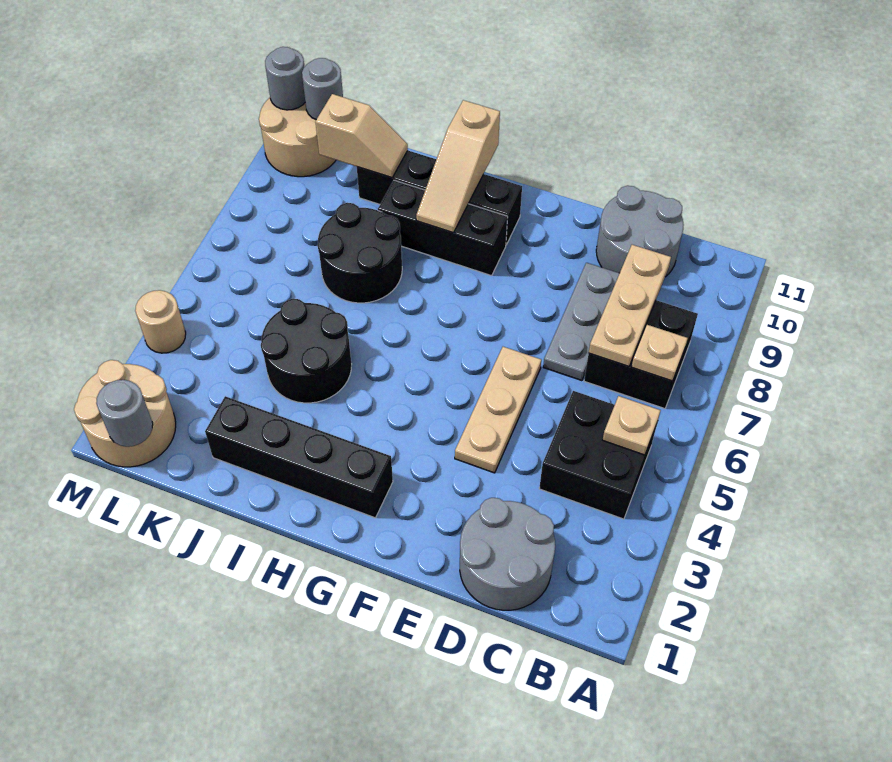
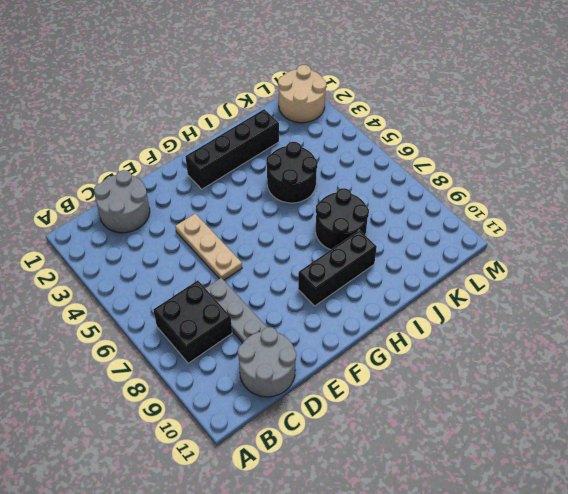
none -> black 2x2 brick [539,391,657,519]
none -> black 1x4 brick [357,151,522,245]
none -> tan 2x2 round brick [259,98,336,177]

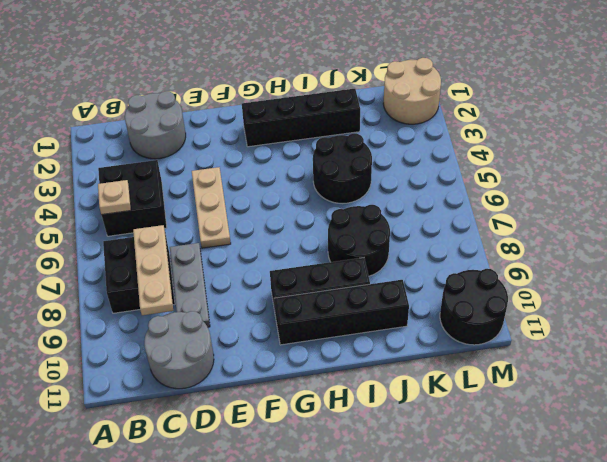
black 2x2 round brick [440,269,508,345] -> tan 2x2 round brick [259,98,336,177]
none -> tan 1x1 round brick [135,290,186,353]
none -> tan 1x1 plate [632,325,688,381]
none -> tan 1x3 slope [416,100,500,233]

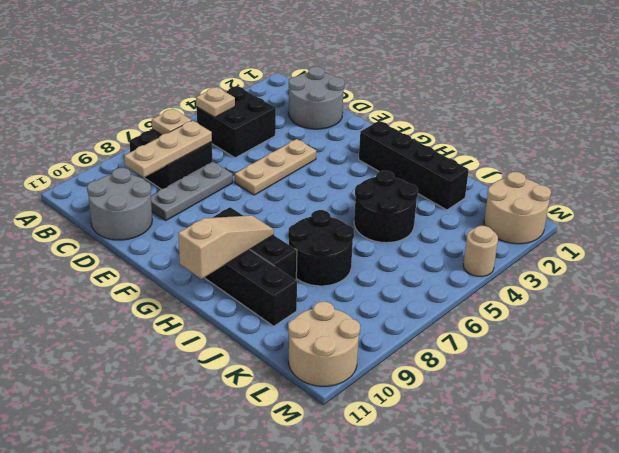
none -> tan 1x2 slope [315,94,408,178]
none -> grey 1x1 round brick [96,380,153,447]
none -> grey 1x1 round brick [302,58,343,119]

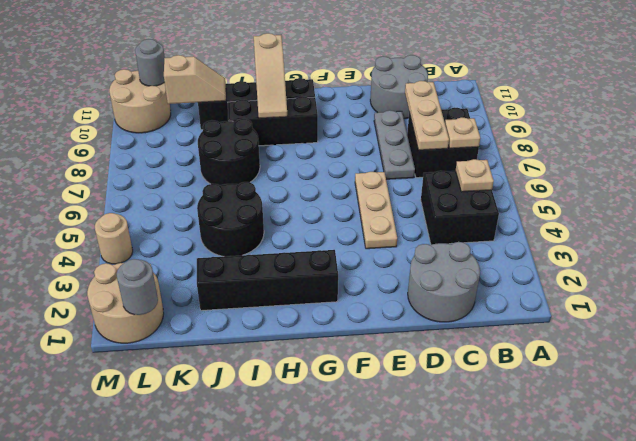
none -> grey 1x1 round brick [265,47,305,110]

